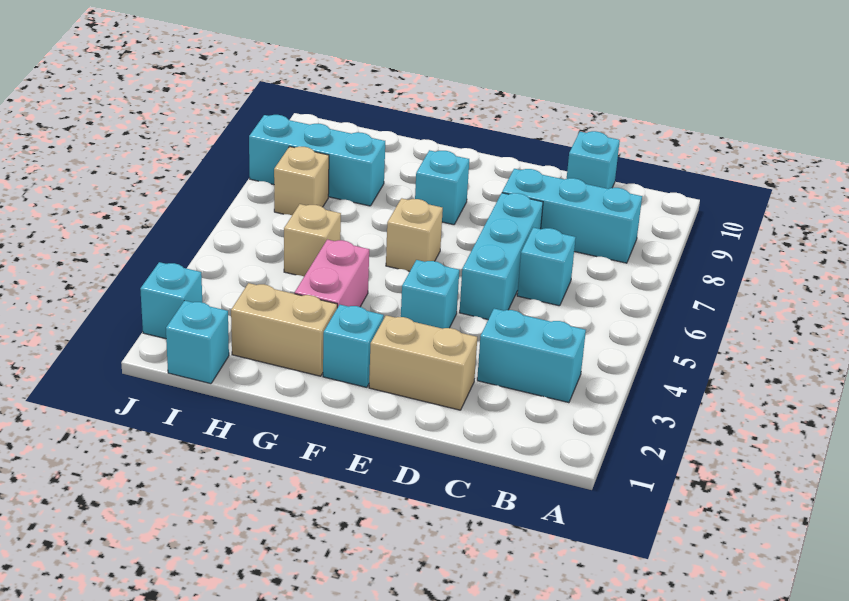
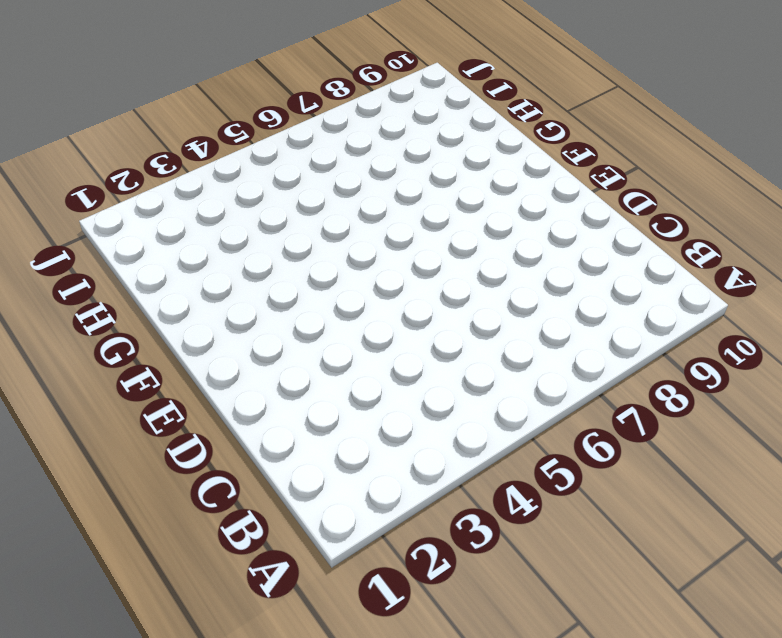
none -> cyan 1x2 brick [477,309,586,403]
none -> cyan 1x3 brick [502,169,642,263]
none -> cyan 1x1 brick [517,228,576,306]

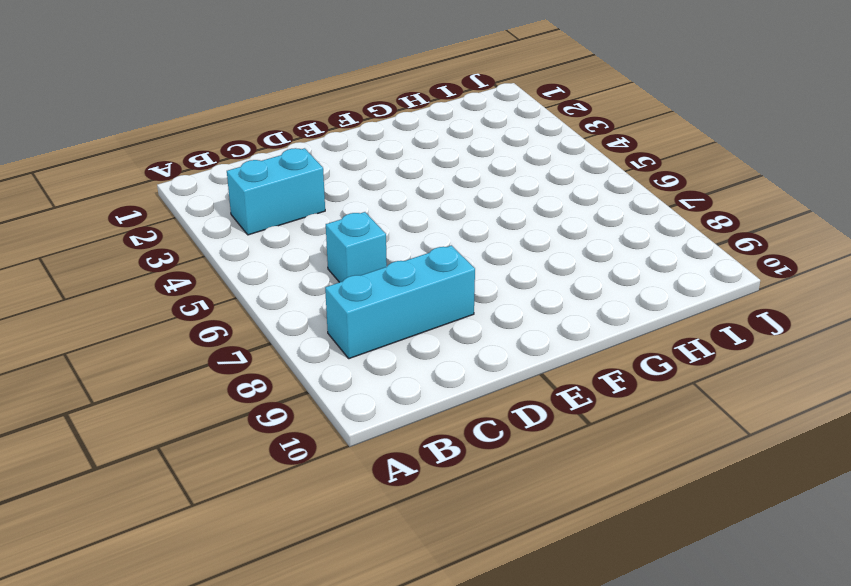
none -> cyan 1x1 brick [567,131,620,189]
none -> tan 1x2 brick [369,315,477,410]
none -> cyan 1x3 brick [459,193,543,319]

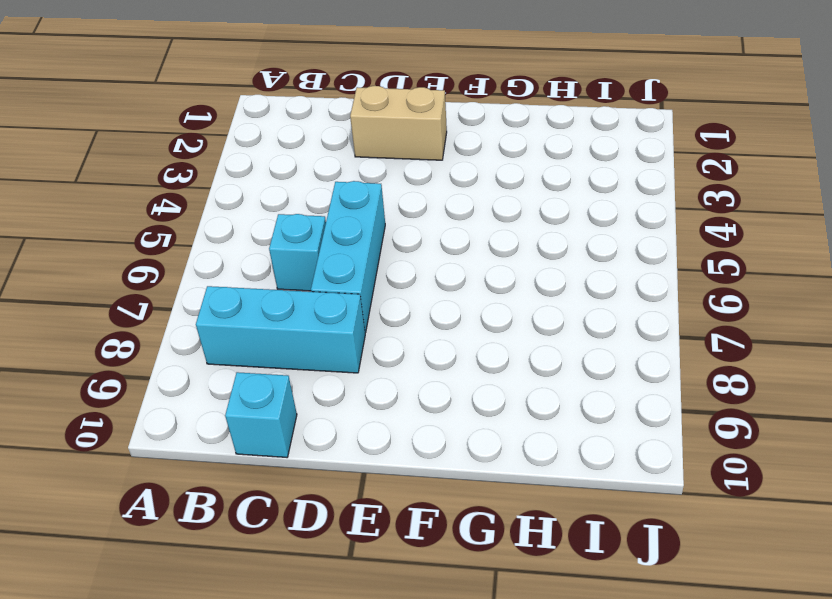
none -> cyan 1x2 brick [477,309,586,403]
none -> cyan 1x1 brick [401,260,459,329]
none -> cyan 1x1 brick [323,305,384,387]

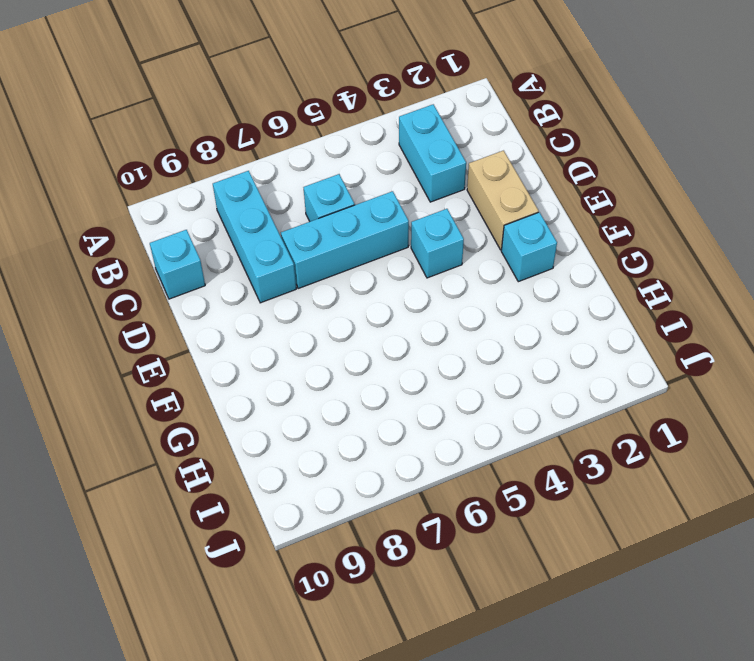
none -> tan 1x1 brick [386,198,443,272]
none -> cyan 1x1 brick [415,150,469,225]
none -> tan 1x2 brick [231,283,337,376]

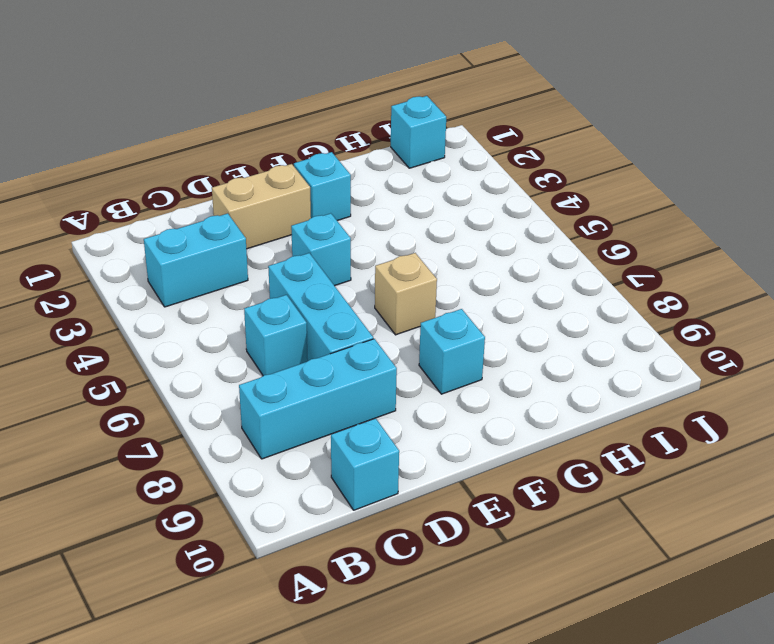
none -> tan 1x2 brick [231,283,337,376]
none -> pink 1x2 brick [295,240,369,308]
none -> tan 1x1 brick [284,204,341,276]

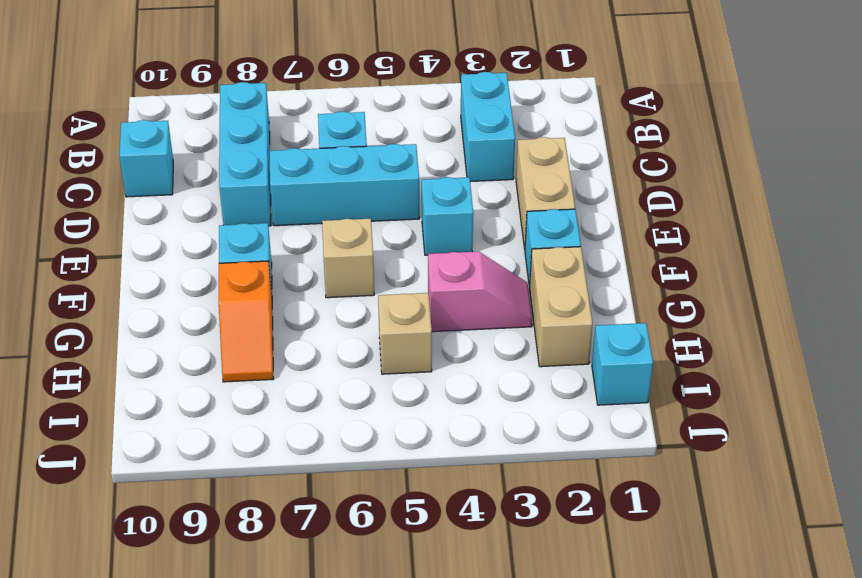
pink 1x2 slope [428,251,532,332] -> pink 1x2 brick [295,240,369,308]
orange 1x2 slope [219,261,273,382] -> cyan 1x3 brick [249,115,385,206]
none -> tan 1x1 brick [274,146,329,215]
none -> cyan 1x1 brick [140,262,202,339]

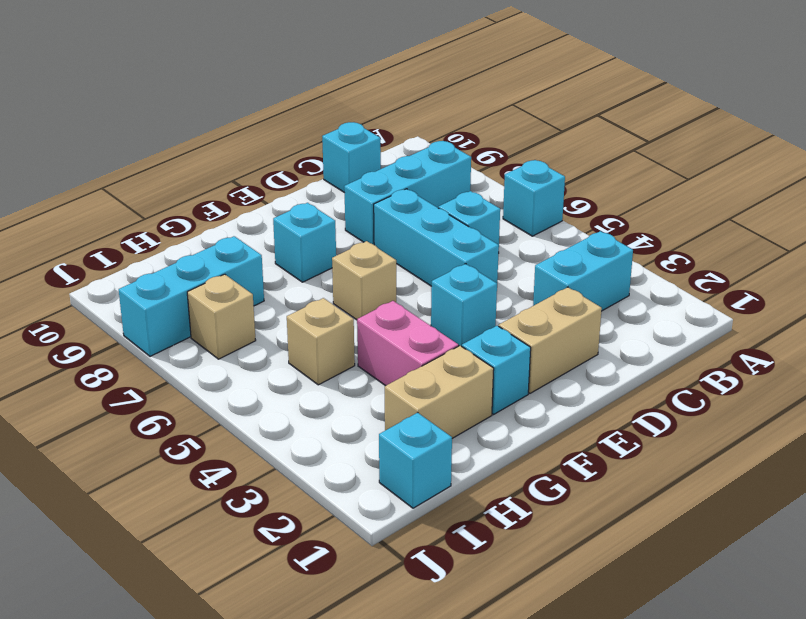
cyan 1x1 brick [503,160,565,236] -> cyan 1x1 brick moved to [140,262,202,339]

